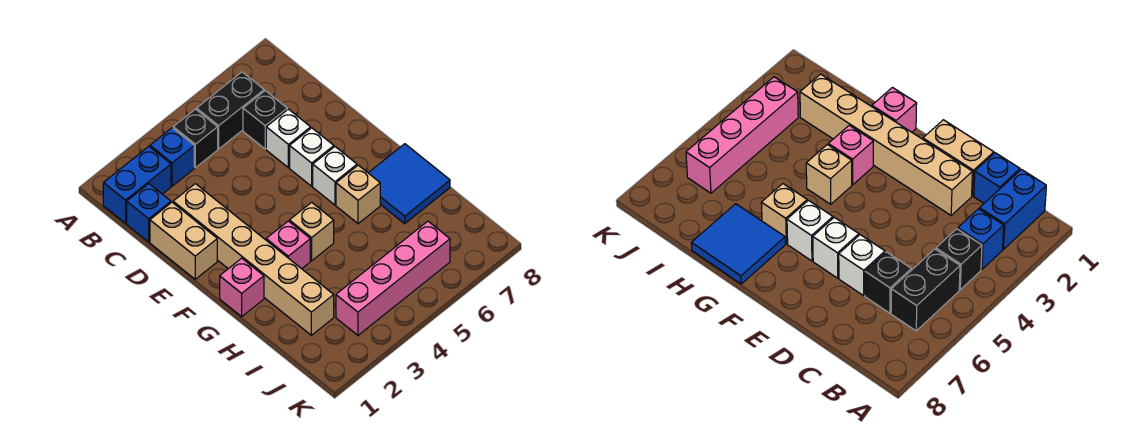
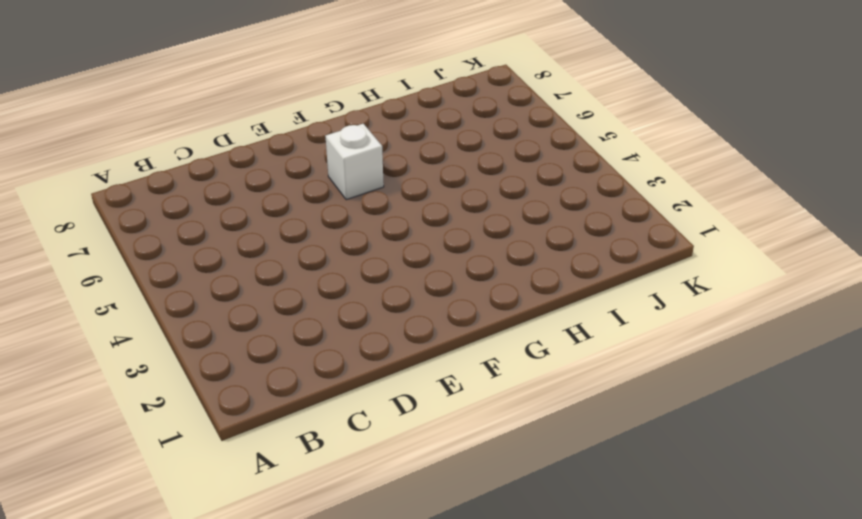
none -> blue 1x2 brick [103,146,171,223]
none -> blue 1x1 brick [150,128,194,186]
none -> black 1x1 brick [173,109,218,168]

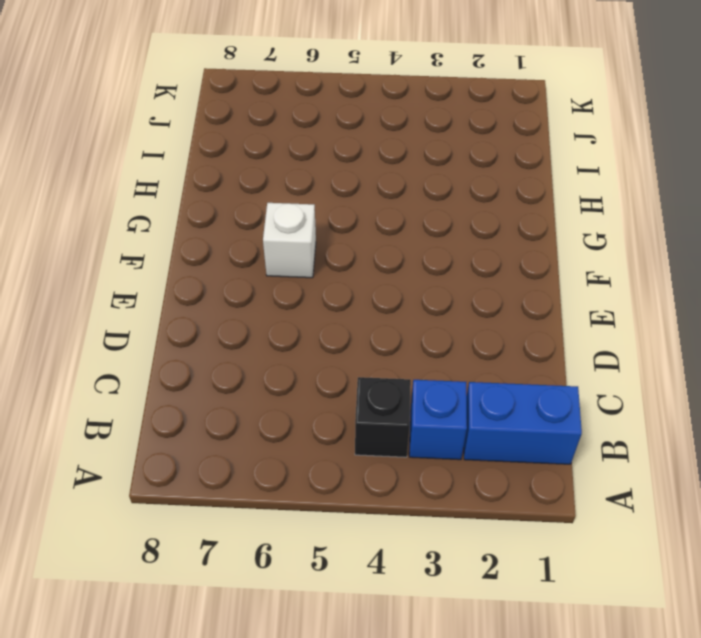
none -> black 1x2 brick [197,72,264,149]
none -> blue 1x1 brick [127,184,171,242]
none -> black 1x1 brick [243,91,287,149]

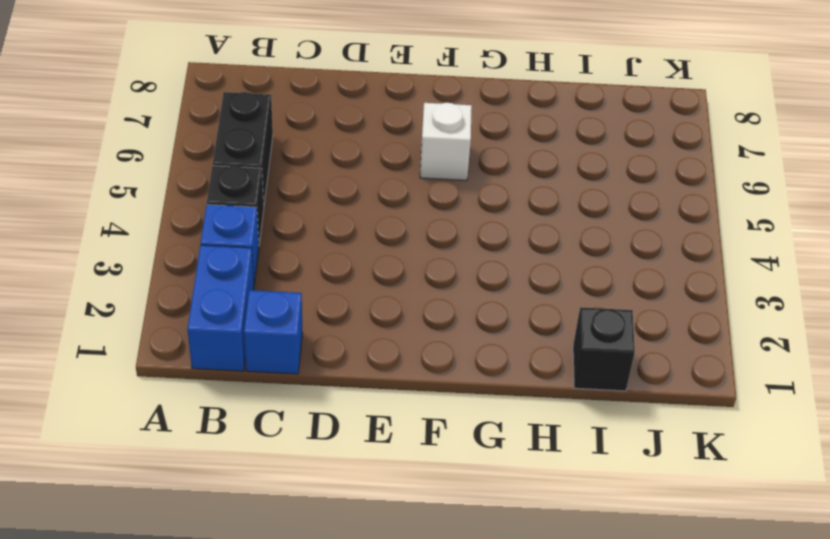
black 1x1 brick [573,307,635,391] -> black 1x1 brick moved to [243,91,287,149]
none -> tan 1x2 brick [150,202,217,279]
none -> tan 1x6 brick [173,184,334,335]
none -> white 1x1 brick [266,109,311,168]

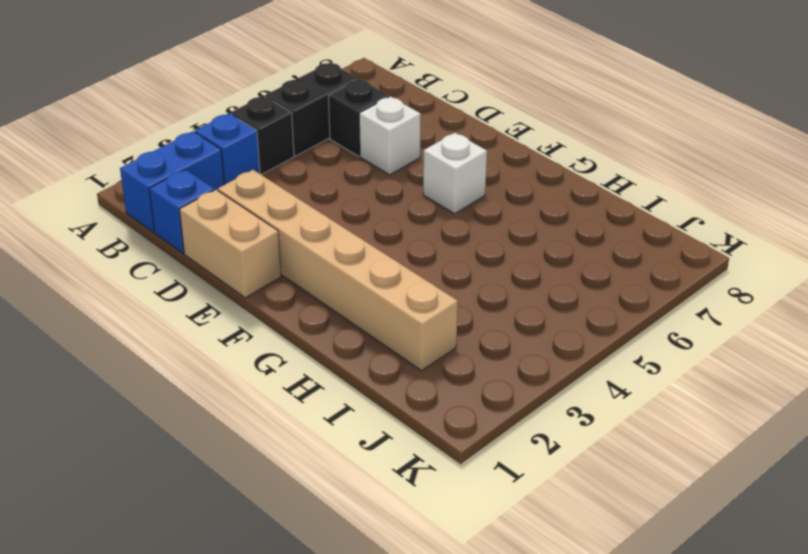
none -> white 1x1 brick [290,128,334,186]
none -> pink 1x1 brick [220,258,264,316]
none -> pink 1x1 brick [266,221,310,269]

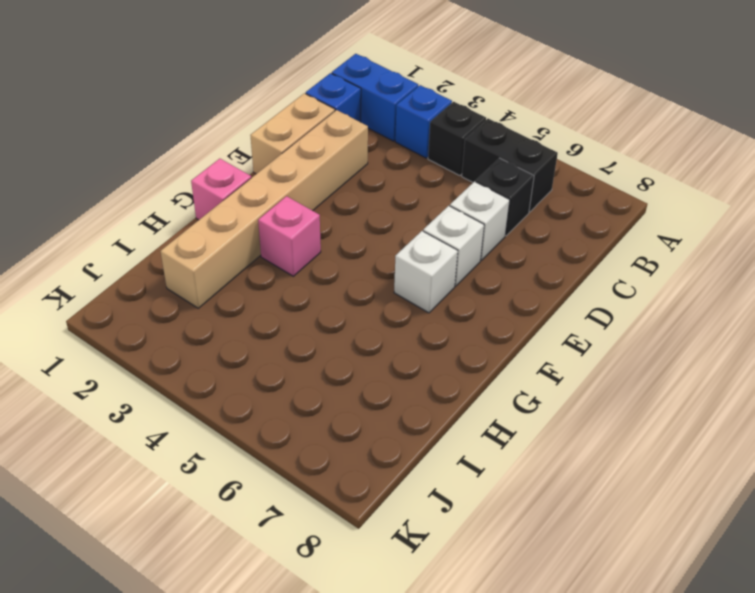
none -> tan 1x1 brick [289,202,334,261]
none -> tan 1x1 brick [336,165,380,224]
none -> blue 2x2 tile [369,144,450,224]

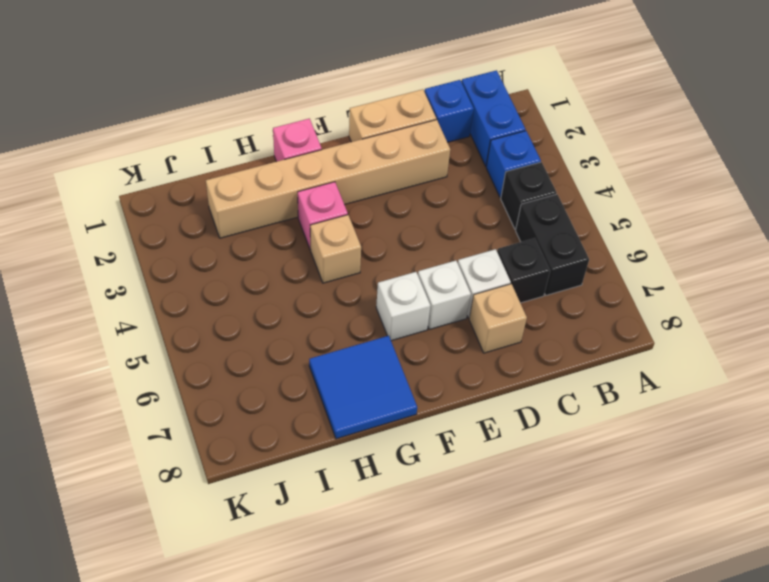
tan 1x1 brick [469,284,527,353] -> tan 1x1 brick moved to [336,165,380,224]
none -> pink 1x4 brick [336,221,450,335]

